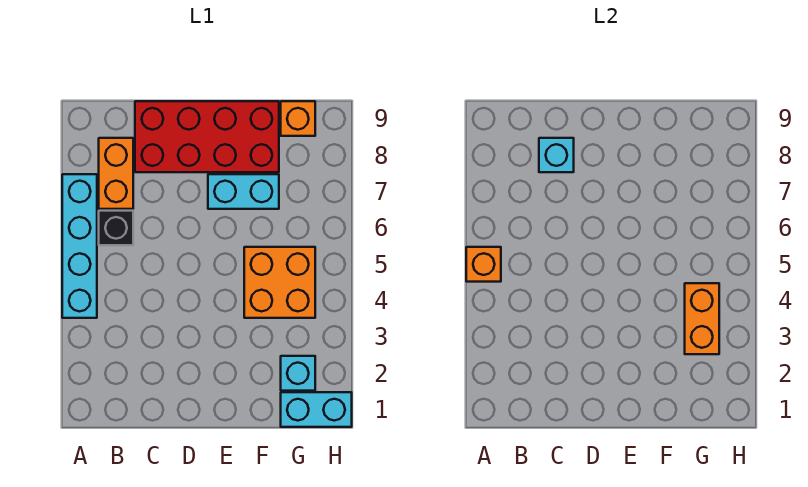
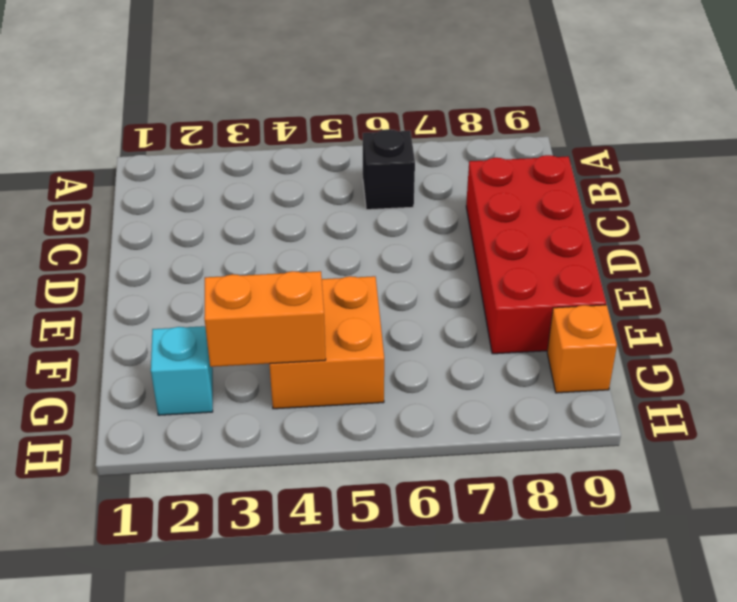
none -> cyan 1x4 brick [62,174,97,318]
none -> orange 1x2 brick [99,138,133,209]
none -> cyan 1x2 brick [208,174,279,209]

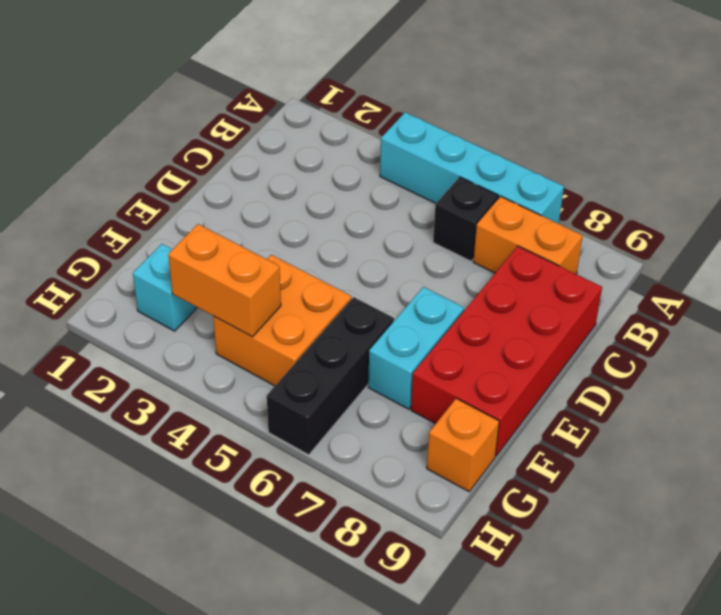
black 1x3 brick [267,297,394,455] -> none
none -> cyan 1x2 brick [281,392,352,427]
none -> orange 1x1 brick [466,247,501,282]
none -> cyan 1x1 brick [539,138,574,172]

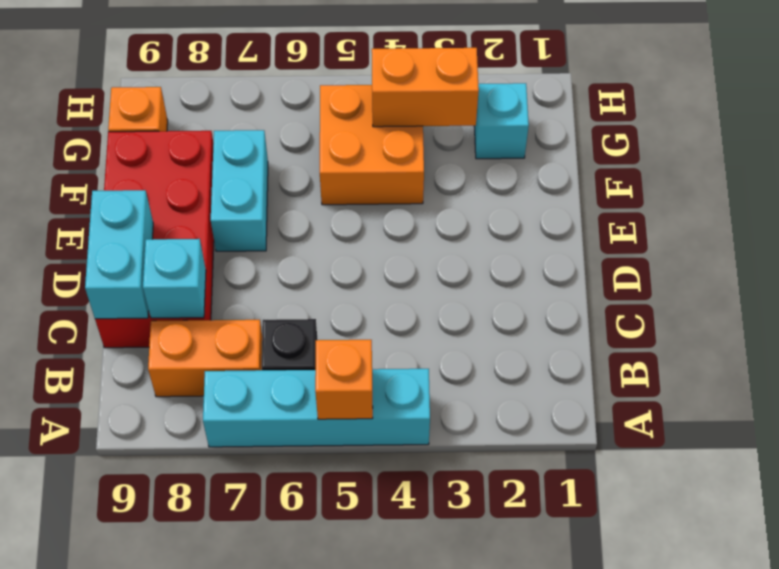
cyan 1x2 brick [85,190,153,319] -> cyan 1x2 brick moved to [281,392,352,427]

